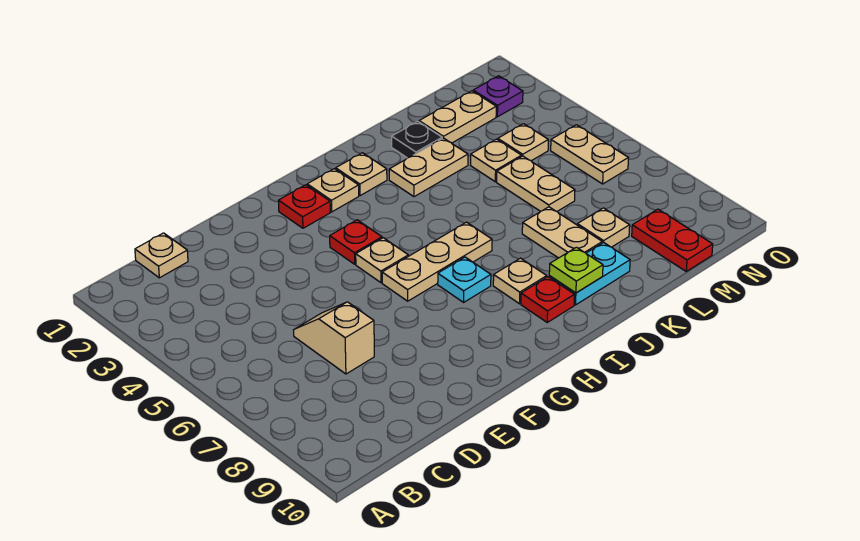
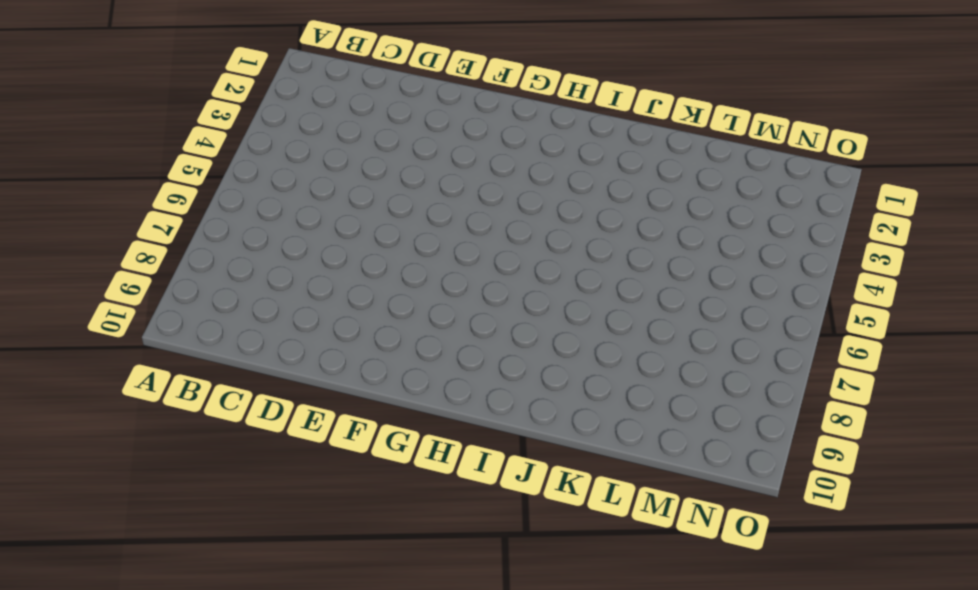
none -> tan 1x1 plate [135,233,188,278]
none -> tan 1x2 slope [294,302,374,374]
none -> red 1x1 plate [278,185,330,228]

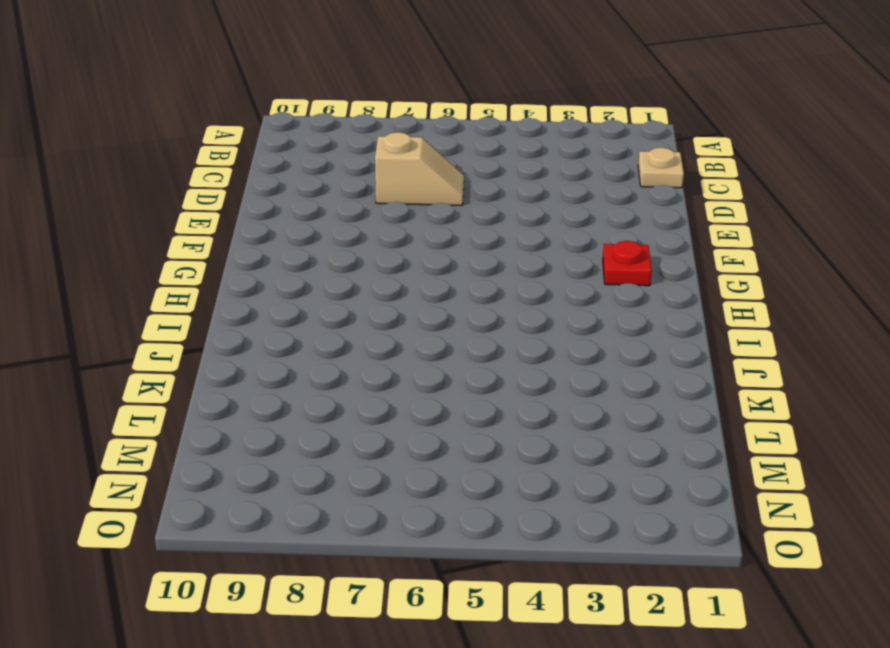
none -> red 1x1 plate [330,220,382,264]
none -> tan 1x1 plate [356,238,408,283]
none -> tan 1x3 plate [382,222,492,301]

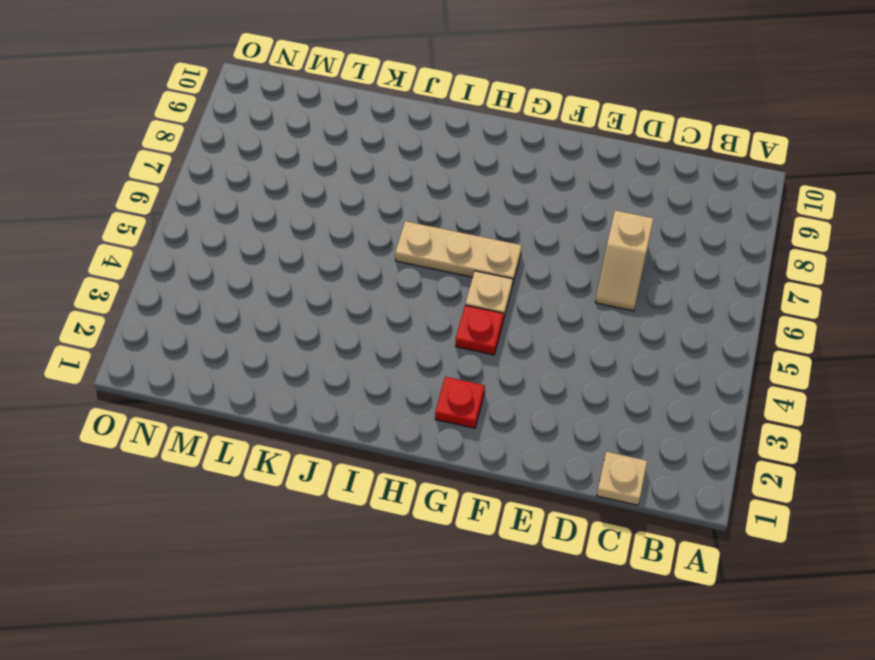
none -> tan 1x1 plate [307,169,359,212]
none -> cyan 1x1 plate [438,257,491,302]
none -> tan 1x1 plate [336,153,387,196]

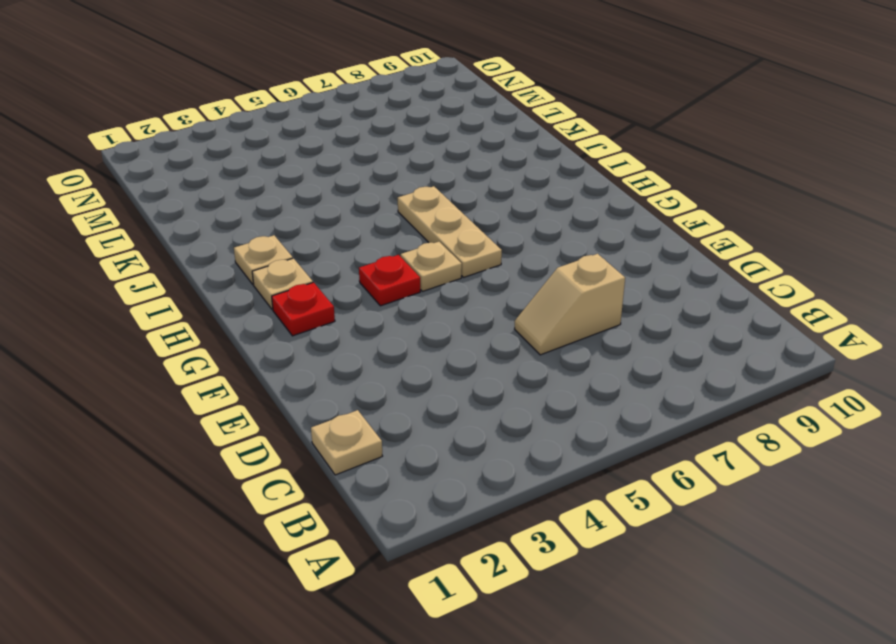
none -> cyan 1x1 plate [438,257,491,302]
none -> tan 1x1 plate [493,258,547,304]
none -> red 1x1 plate [521,277,575,322]

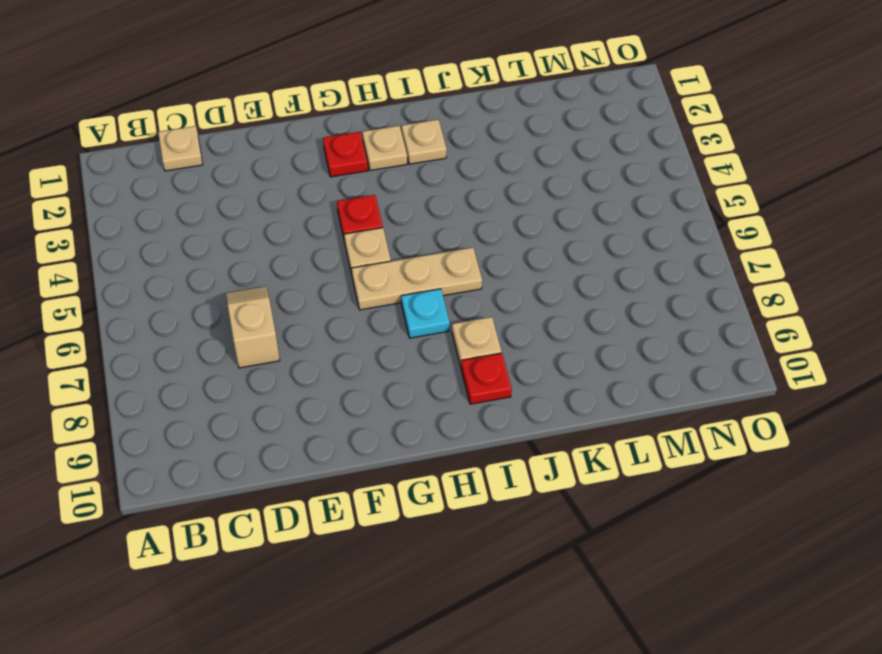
none -> tan 1x2 plate [389,138,468,197]
none -> cyan 1x2 plate [549,242,630,305]
none -> black 1x1 plate [392,122,442,158]

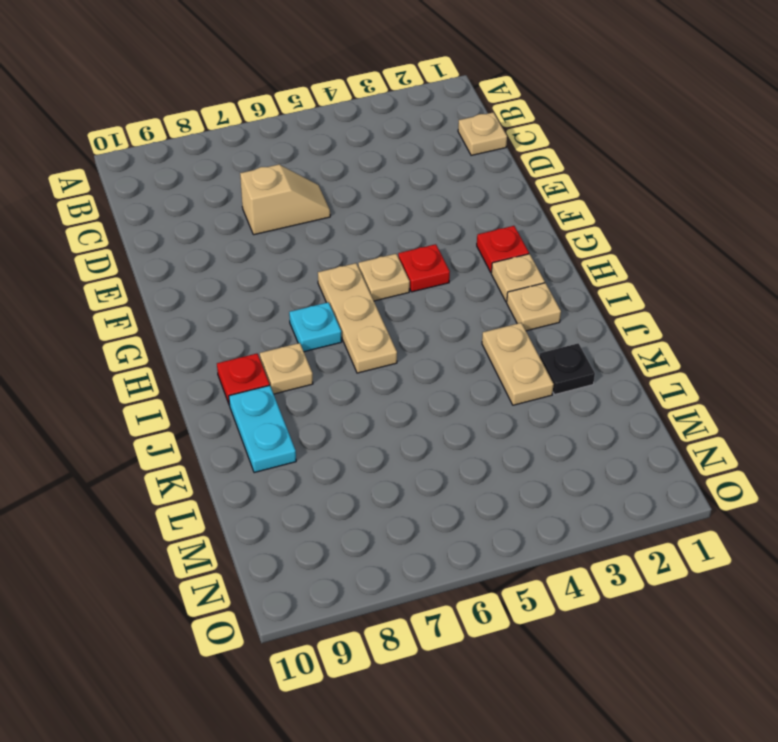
none -> tan 1x2 plate [522,207,602,258]
none -> tan 1x2 plate [419,91,496,143]
none -> tan 1x1 plate [471,139,521,182]

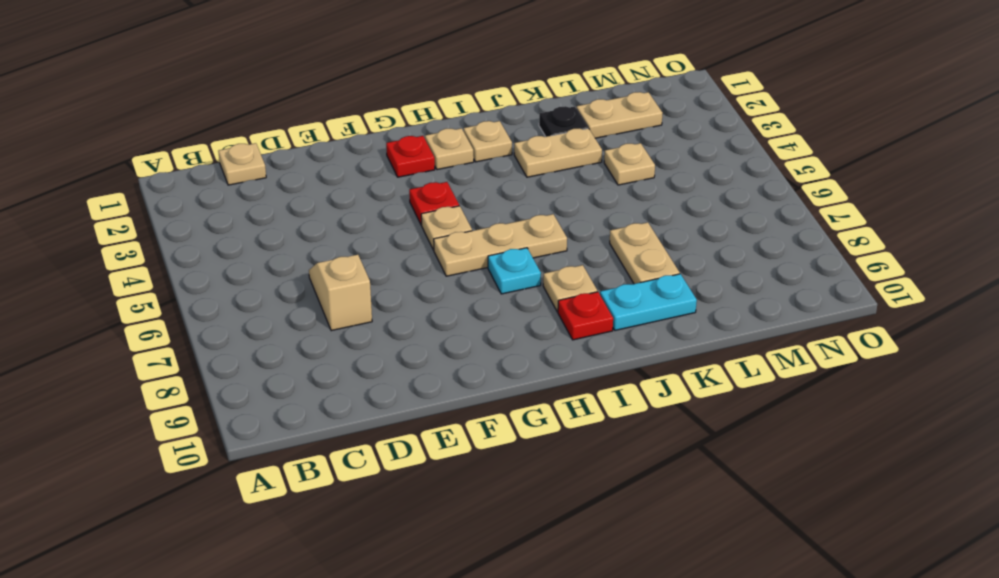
none -> tan 1x2 plate [497,156,575,211]
none -> tan 1x1 plate [577,208,630,247]
none -> tan 1x1 plate [498,124,548,161]

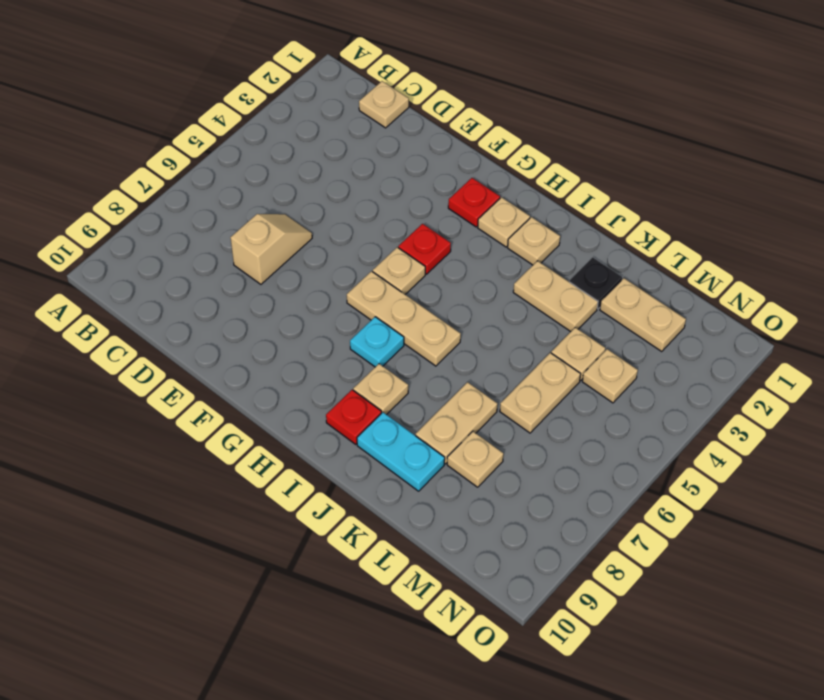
none -> red 1x2 plate [632,209,713,271]
none -> purple 1x1 plate [473,76,523,117]
none -> tan 1x2 plate [551,125,628,184]

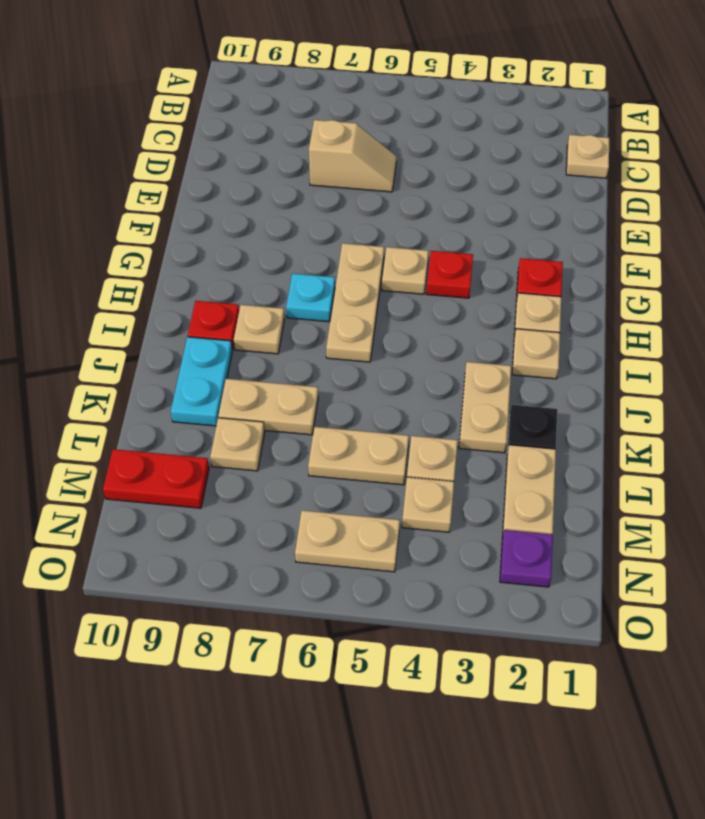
none -> lime 1x1 plate [549,247,603,293]

